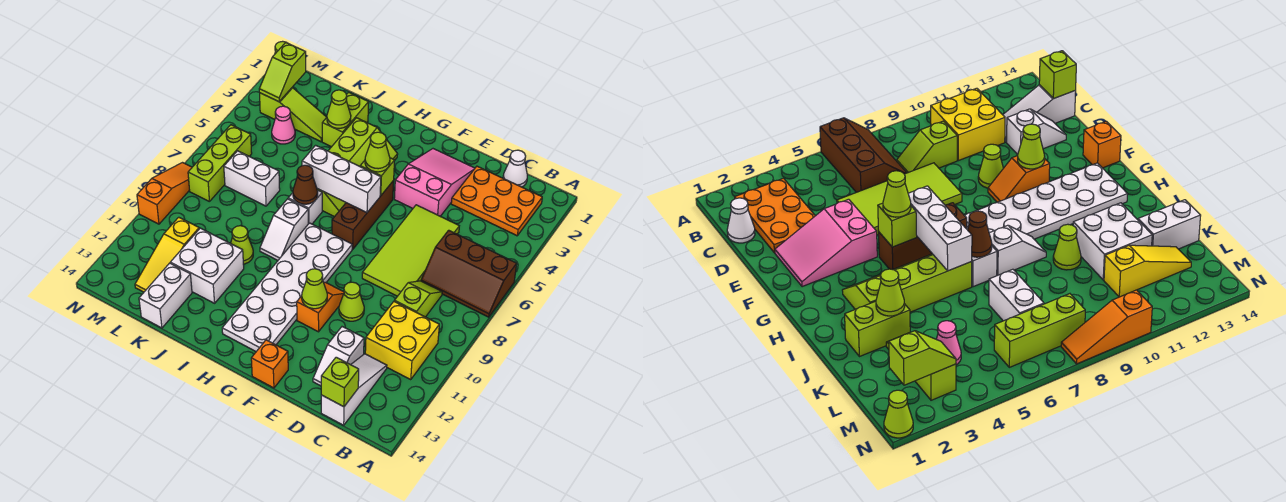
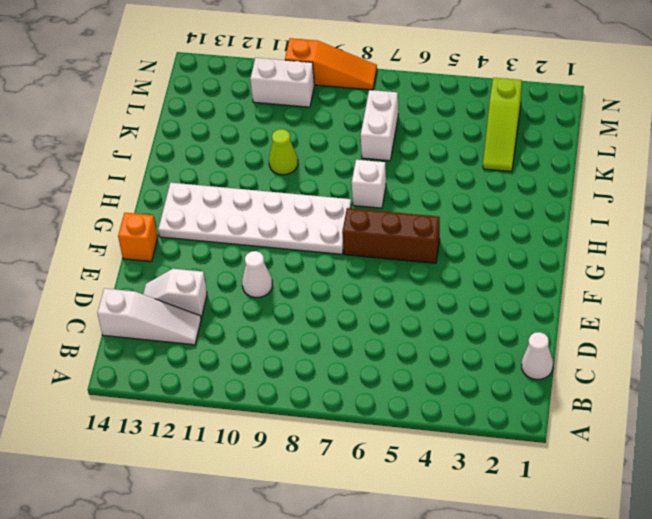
white 1x1 cone [242,251,272,298] -> lime 1x1 cone [339,282,364,321]
white 1x2 brick [250,58,314,107] -> white 1x2 brick moved to [139,263,192,328]
none -> brown 2x3 slope [421,230,517,317]
none -> orange 2x3 plate [451,166,542,236]
none -> yellow 2x2 brick [365,302,439,379]
none -> lime 1x2 slope [394,281,442,317]

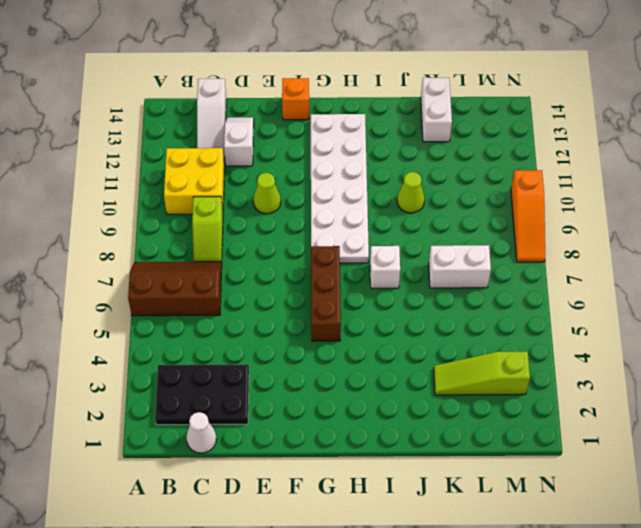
black 2x3 plate [155,364,249,425] -> orange 2x3 plate [451,166,542,236]
none -> lime 2x4 tile [362,205,459,296]
none -> pink 2x3 slope [394,149,475,216]
none -> orange 1x2 slope [297,282,344,332]
none -> lime 2x4 slope [317,118,398,217]

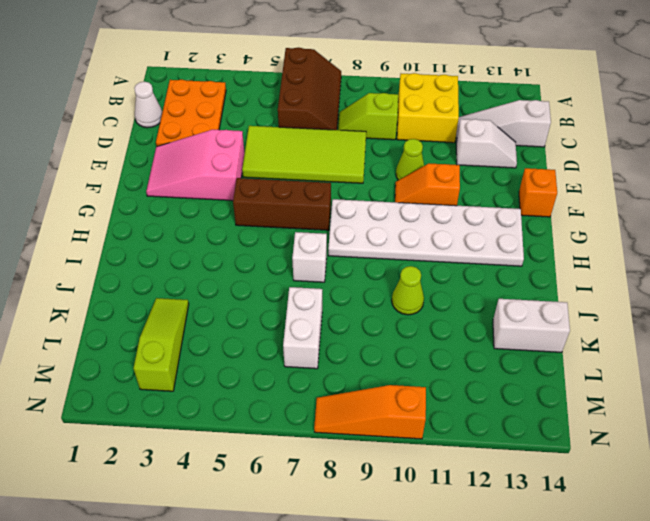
none -> lime 2x4 slope [317,118,398,217]
none -> white 1x2 slope [260,199,308,260]
none -> lime 1x2 brick [322,92,369,147]
none -> white 2x2 brick [170,228,244,303]

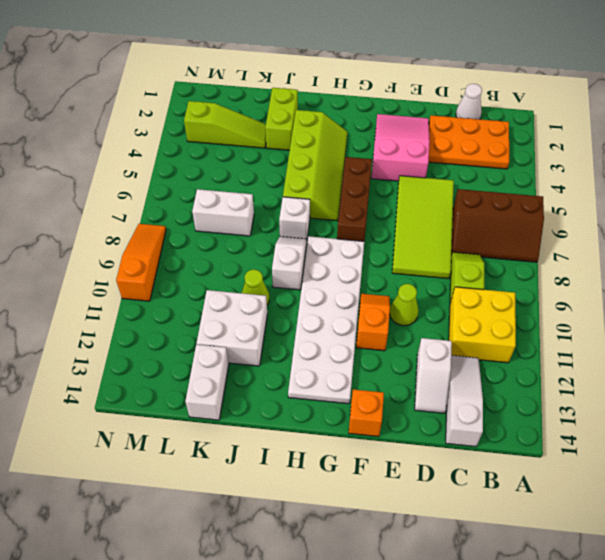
white 1x2 slope [272,237,307,290] -> white 1x2 slope turned to [260,199,308,260]
none -> pink 1x1 cone [272,106,295,144]
none -> yellow 1x3 slope [135,217,199,292]
none -> lime 1x3 brick [188,125,252,202]
none -> lime 1x1 cone [884,390,913,438]

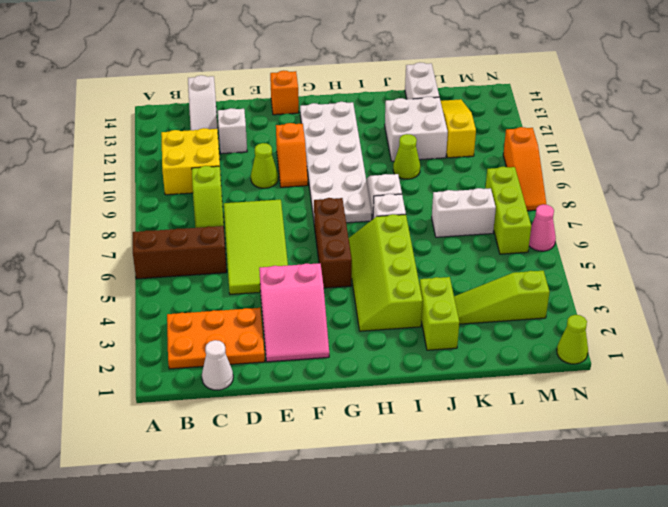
pink 1x1 cone [529,204,556,251] -> pink 1x1 cone moved to [272,106,295,144]
none -> lime 1x1 brick [321,357,359,407]
none -> lime 1x1 cone [302,269,327,309]
none -> lime 1x1 brick [360,158,395,196]
none -> white 1x3 brick [302,145,381,213]

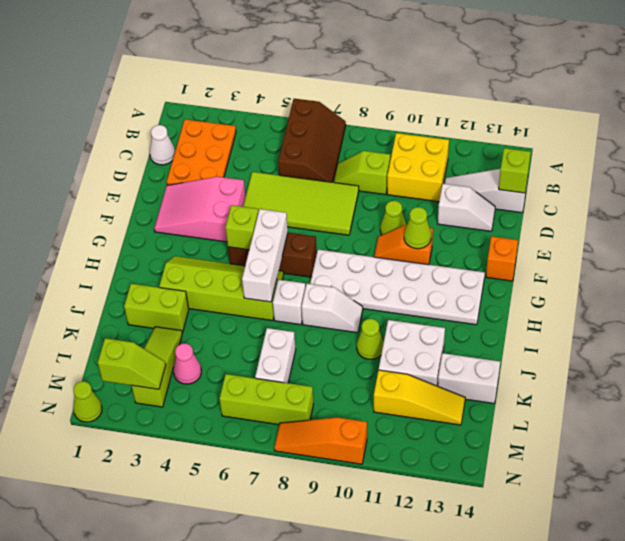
none -> brown 1x1 cone [293,165,318,204]
none -> lime 1x1 cone [327,90,351,128]
none -> lime 1x1 cone [365,132,390,172]

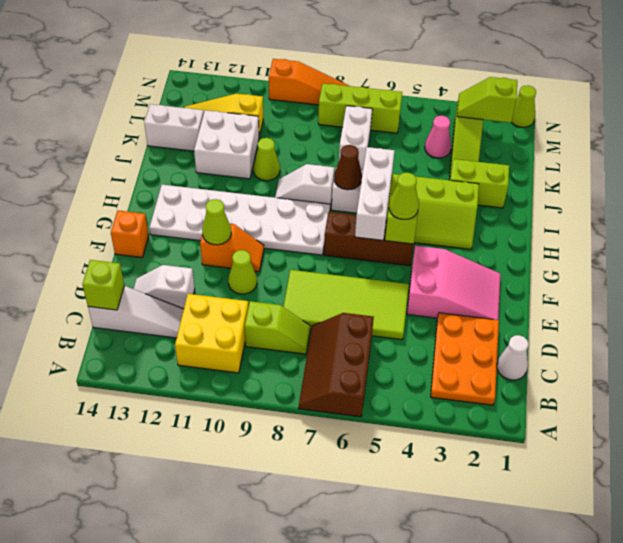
none -> lime 1x1 cone [327,90,351,128]

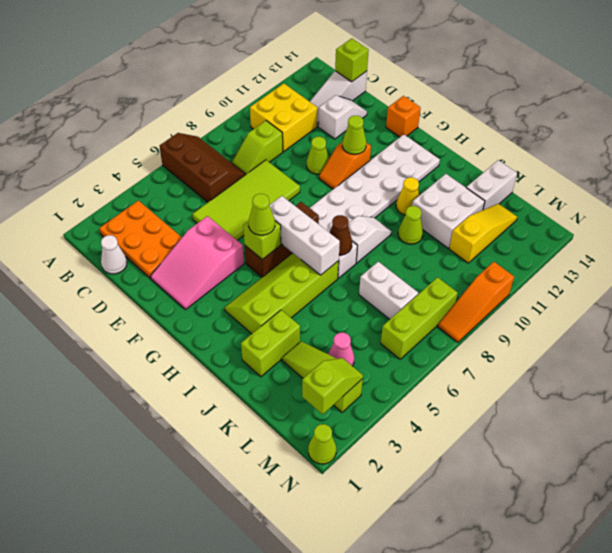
yellow 1x1 cone [396,177,419,215] -> none
none -> lime 1x1 cone [327,90,351,128]

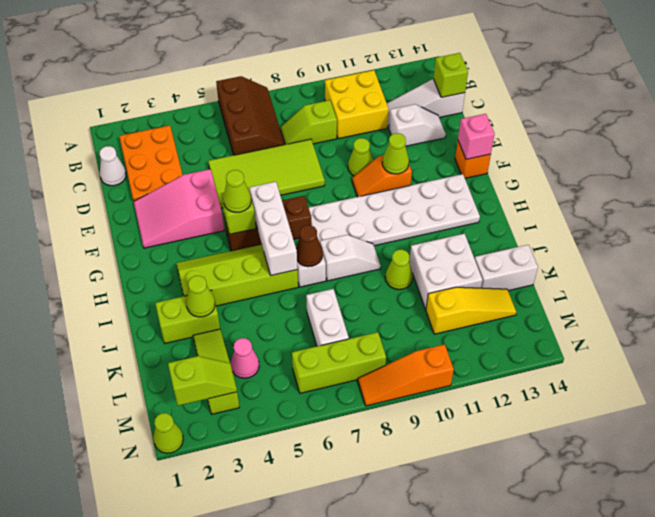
pink 1x1 brick [458,114,495,159] -> none

